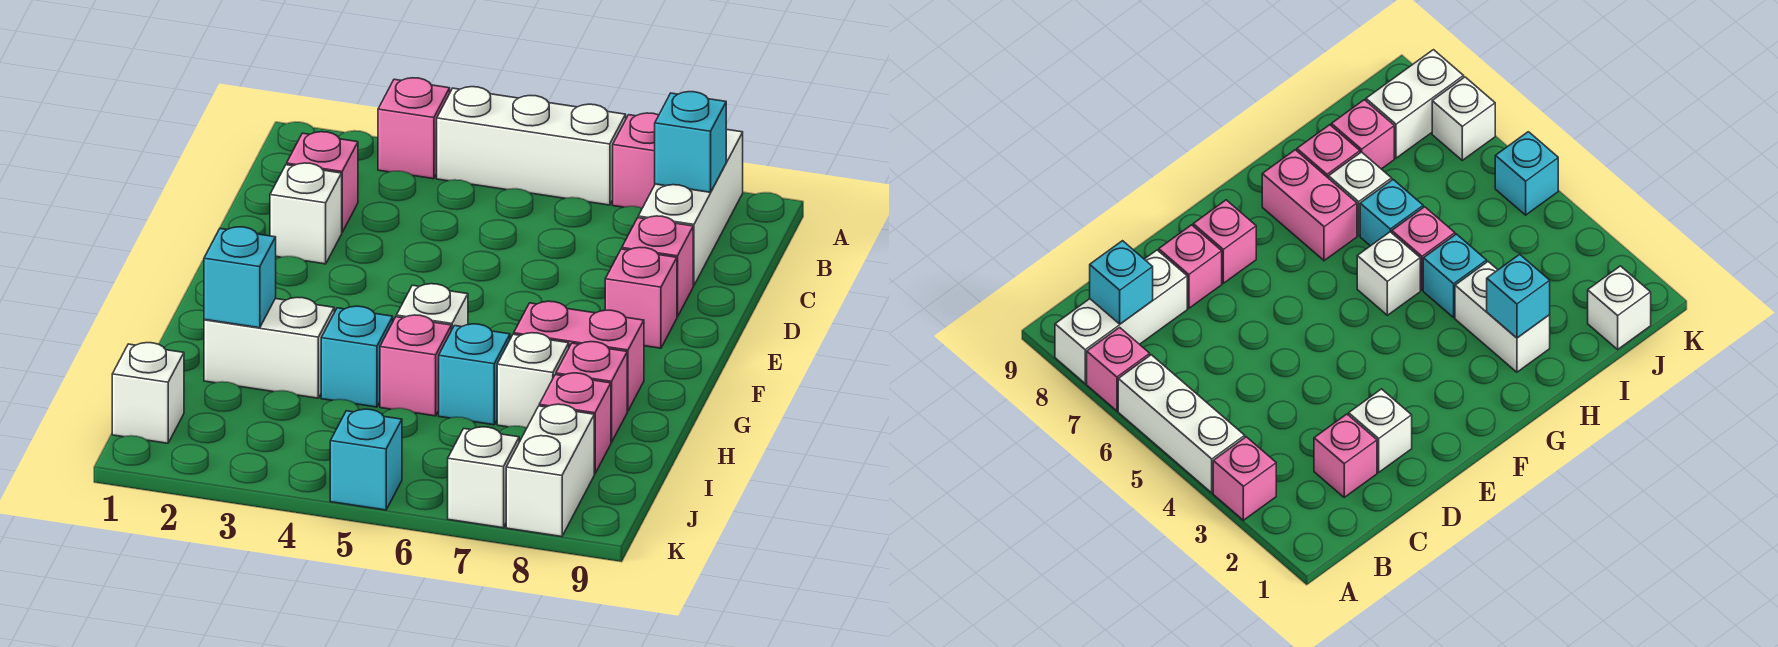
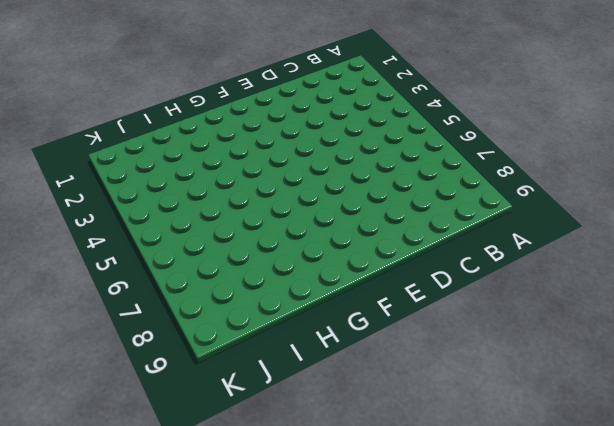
none -> pink 1x1 brick [378,78,450,179]
none -> white 1x3 brick [437,87,626,205]
none -> pink 1x1 brick [613,113,659,208]

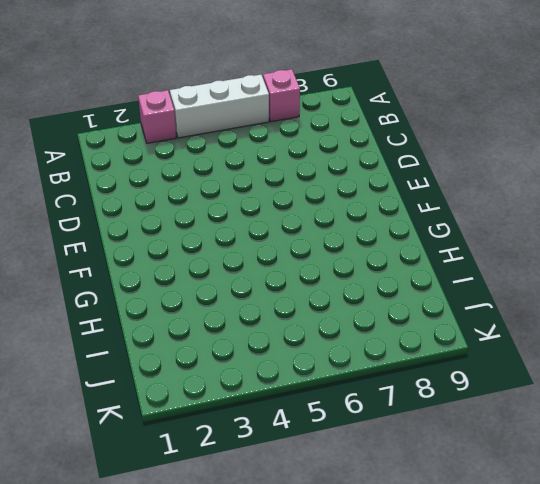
none -> white 1x3 brick [638,129,743,286]
none -> pink 1x1 brick [287,132,358,232]
none -> white 1x1 brick [270,163,342,264]

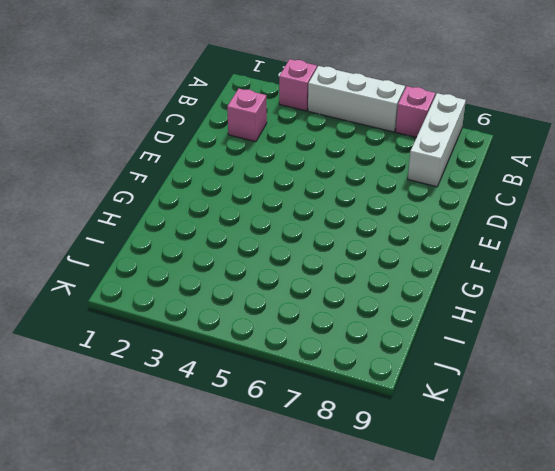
none -> white 1x1 brick [270,163,342,264]
none -> pink 1x1 brick [622,216,693,317]
none -> pink 1x1 brick [605,247,677,348]

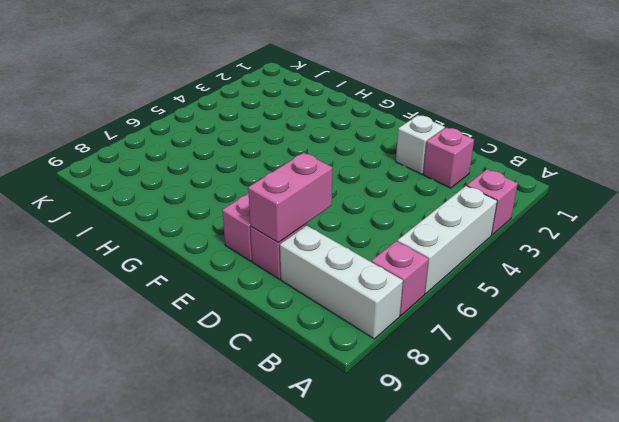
pink 1x2 brick [248,153,332,243] -> pink 1x2 brick moved to [514,301,644,411]
none -> white 1x1 brick [396,284,468,330]
none -> white 1x2 brick [204,297,334,398]
none -> cyan 1x1 brick [321,306,393,407]

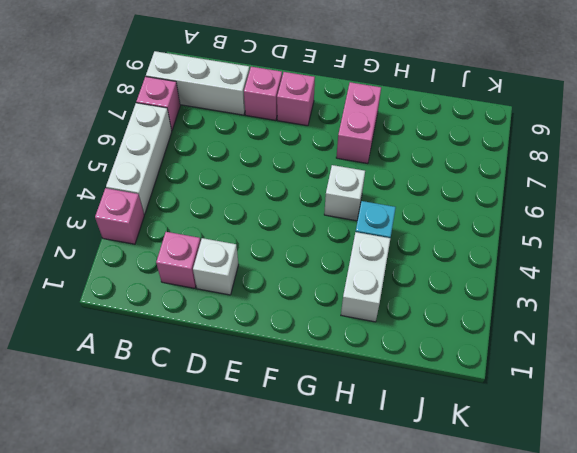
none -> pink 1x1 brick [380,315,451,416]
none -> cyan 1x1 brick [439,324,510,425]
none -> white 1x1 brick [497,333,569,428]

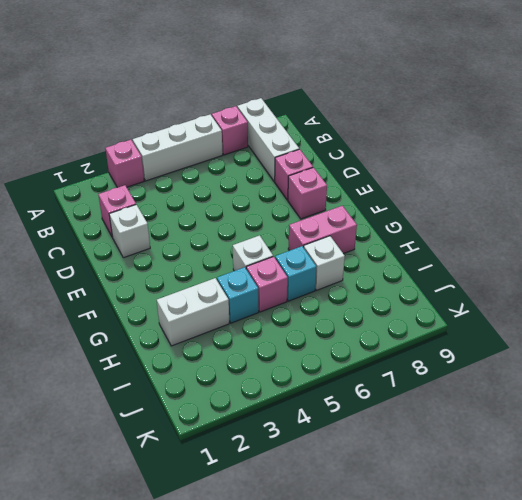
none -> pink 1x1 brick [556,342,627,442]
none -> pink 1x1 brick [539,373,611,474]
none -> white 1x1 brick [112,343,184,443]

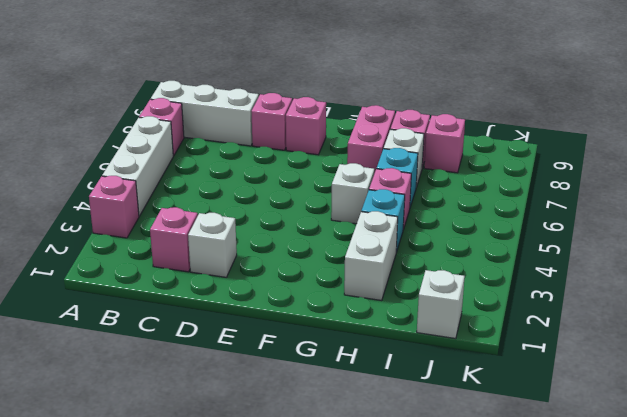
none -> white 1x2 brick [506,404,594,537]
none -> cyan 1x1 brick [330,409,402,510]
none -> white 1x1 brick [448,427,519,528]

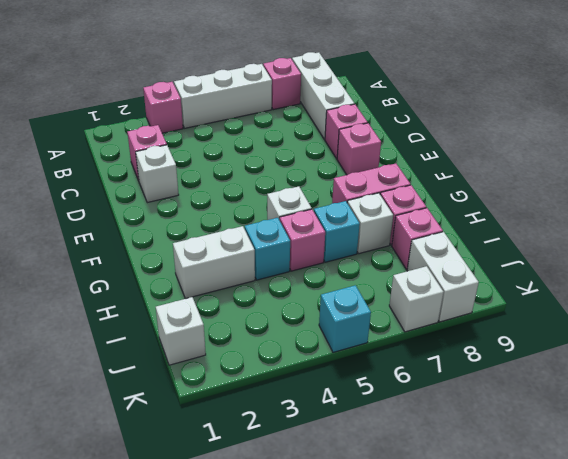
none -> cyan 1x1 brick [655,92,726,192]
none -> cyan 1x1 brick [204,227,276,328]

